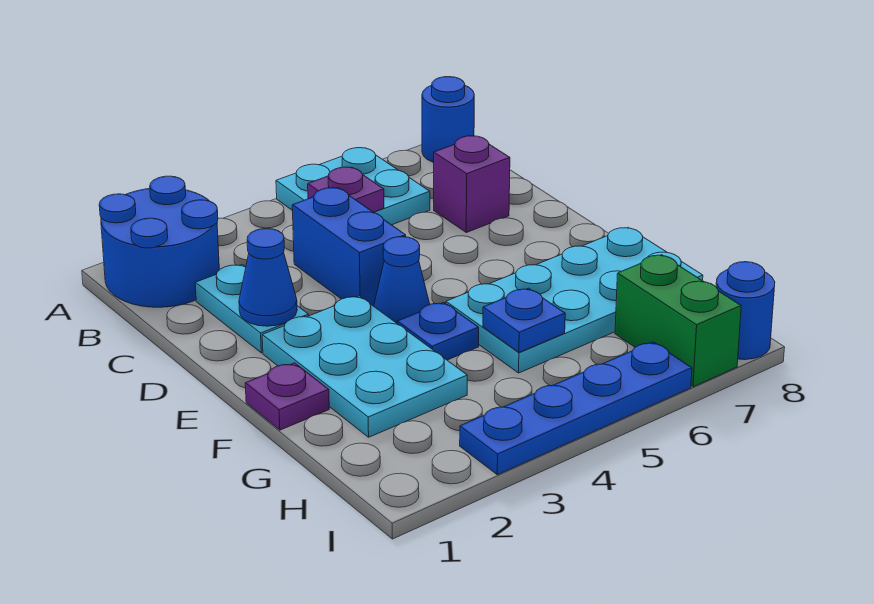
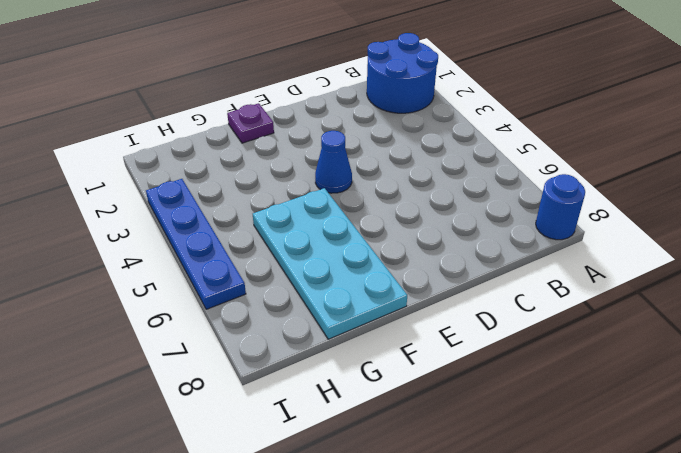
none -> cyan 2x2 plate [276,148,430,225]
none -> cyan 1x2 plate [195,264,309,353]
none -> blue 1x2 brick [292,188,406,306]

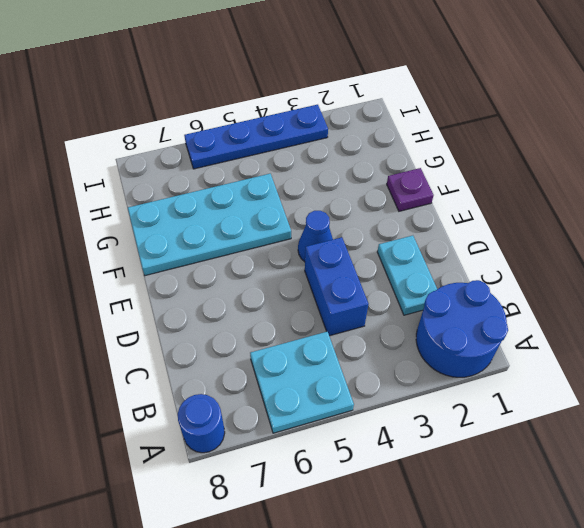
none -> purple 1x1 brick [434,136,510,233]
none -> cyan 2x3 plate [262,296,467,437]
none -> blue 1x1 plate [397,302,479,360]

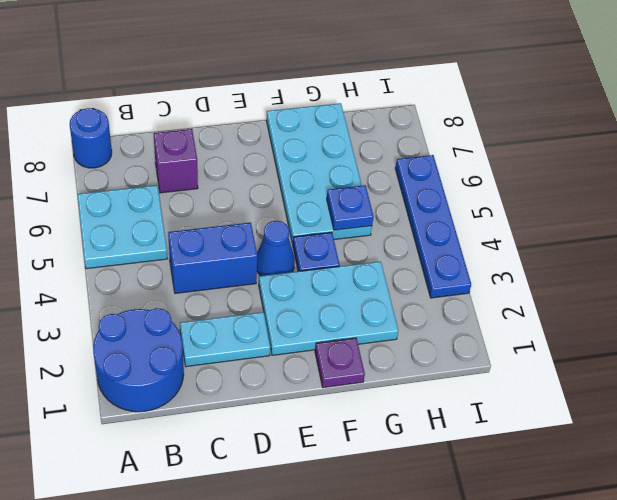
none -> green 1x2 brick [615,255,741,387]
none -> blue 1x1 round brick [716,262,775,360]
none -> purple 1x1 plate [308,167,384,212]

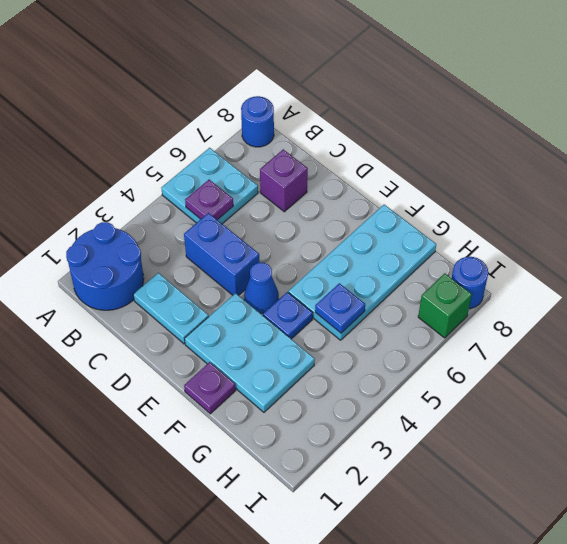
green 1x1 brick [418,273,472,338] -> green 1x2 brick [615,255,741,387]
none -> blue 1x4 plate [460,342,692,475]
none -> blue 1x1 cone [239,229,297,326]

